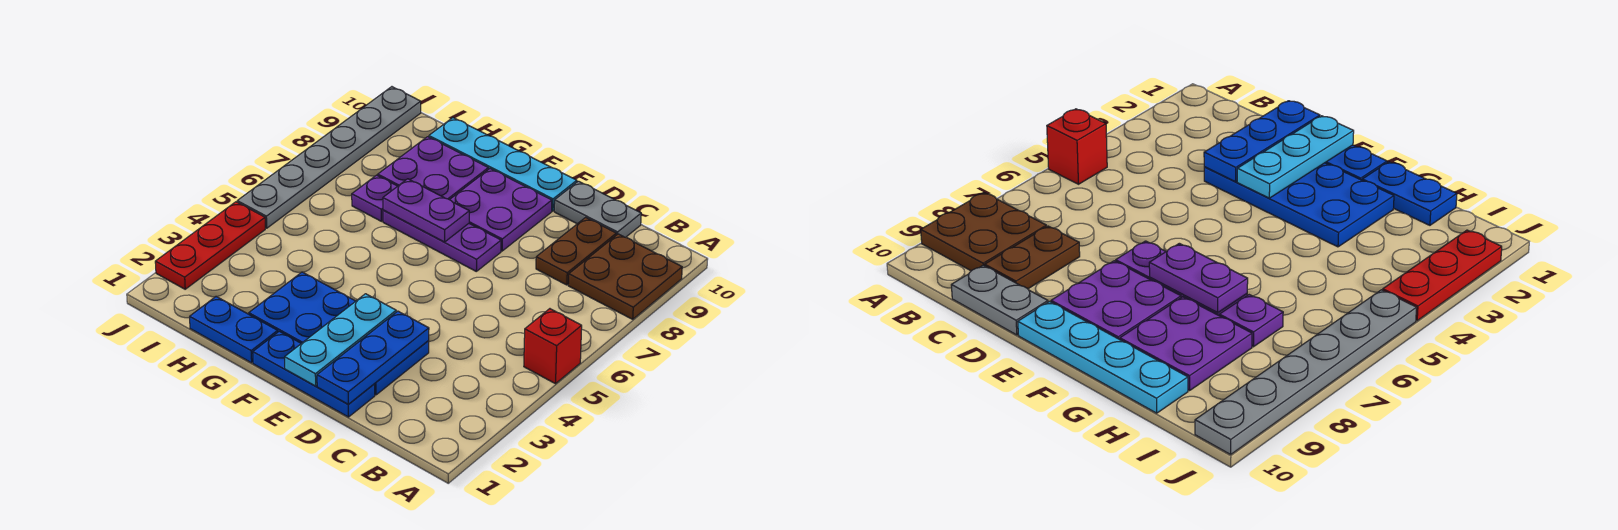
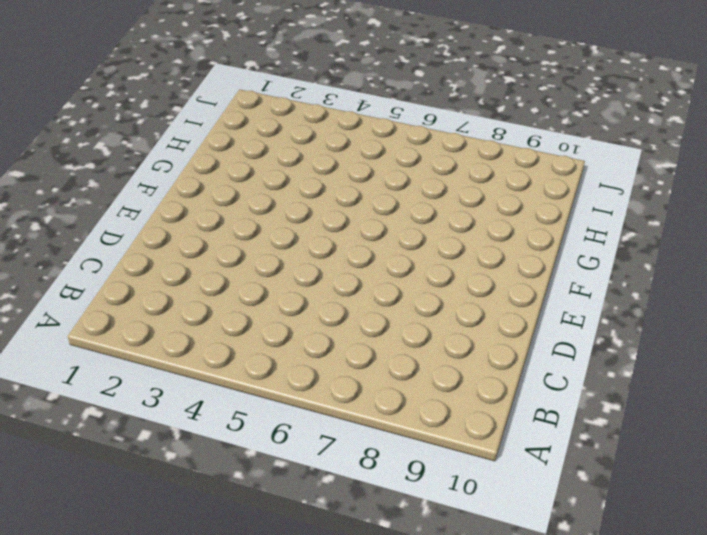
none -> red 1x1 brick [524,309,582,384]
none -> brown 2x2 plate [568,234,682,319]
none -> brown 1x2 plate [536,217,616,285]

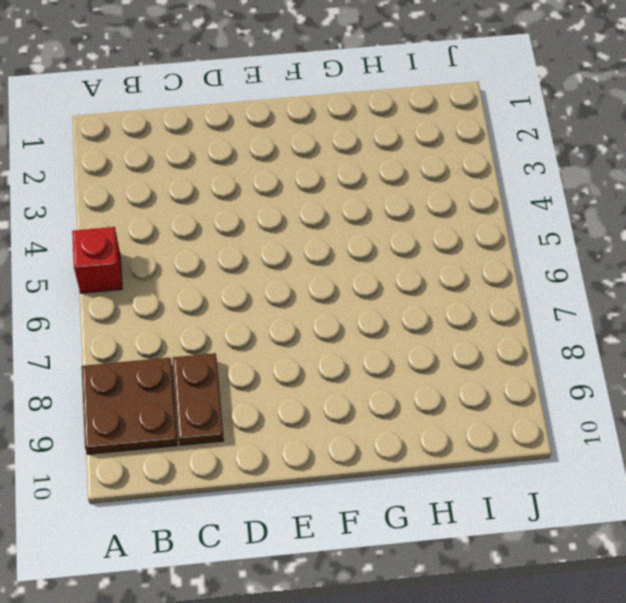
none -> grey 1x2 plate [554,181,641,237]
none -> blue 1x3 plate [253,331,375,417]
none -> blue 2x4 plate [249,272,429,395]

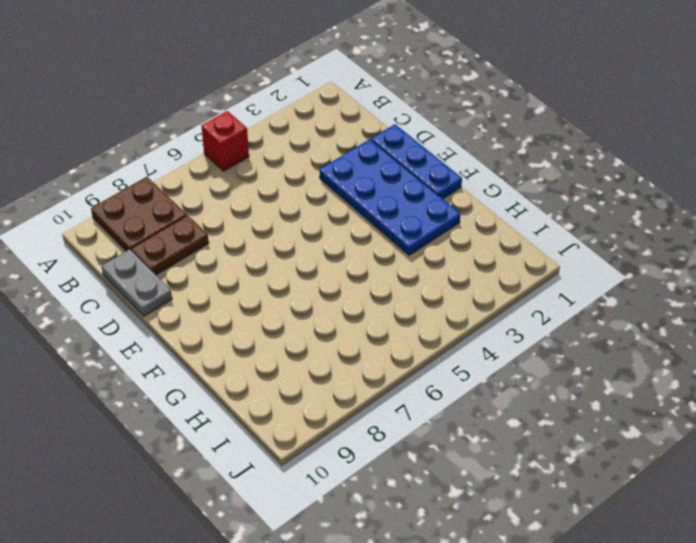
none -> purple 1x3 plate [383,210,501,271]
none -> purple 2x2 plate [450,169,552,251]
none -> cyan 1x4 plate [429,118,577,211]

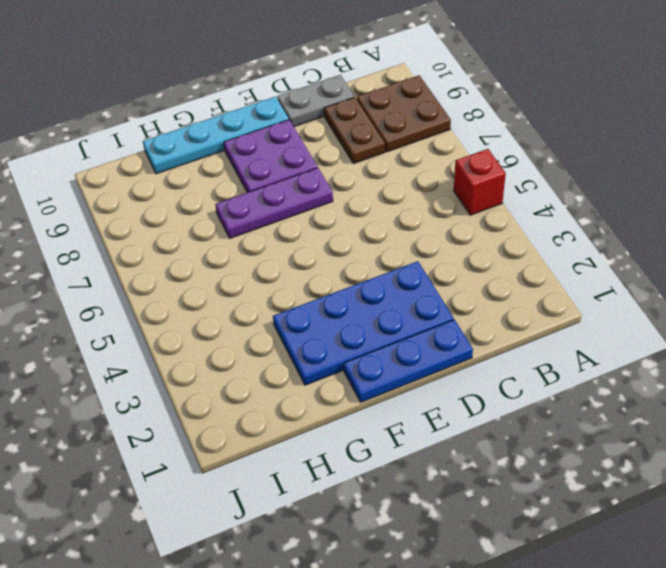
none -> blue 1x2 plate [190,297,278,363]
none -> purple 2x2 plate [378,137,488,200]
none -> purple 1x1 plate [352,175,397,221]

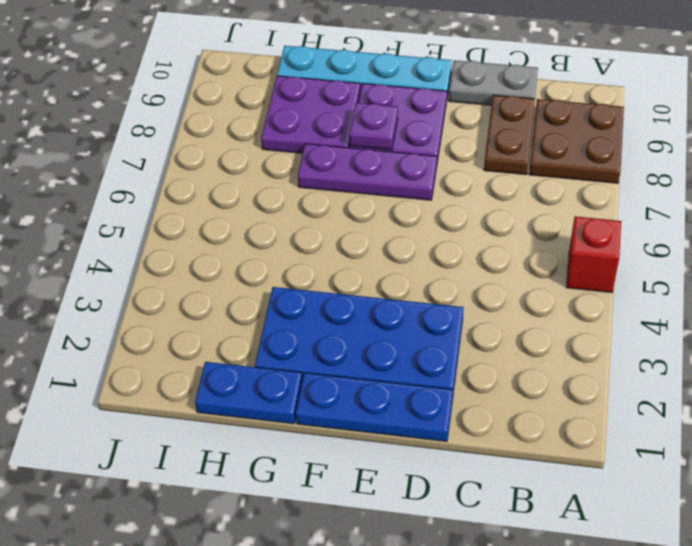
purple 1x1 plate [349,103,398,150] -> purple 1x1 plate moved to [352,175,397,221]
none -> red 1x3 plate [155,202,265,289]
none -> grey 1x6 plate [237,87,421,228]
none -> blue 1x3 plate [317,311,429,404]

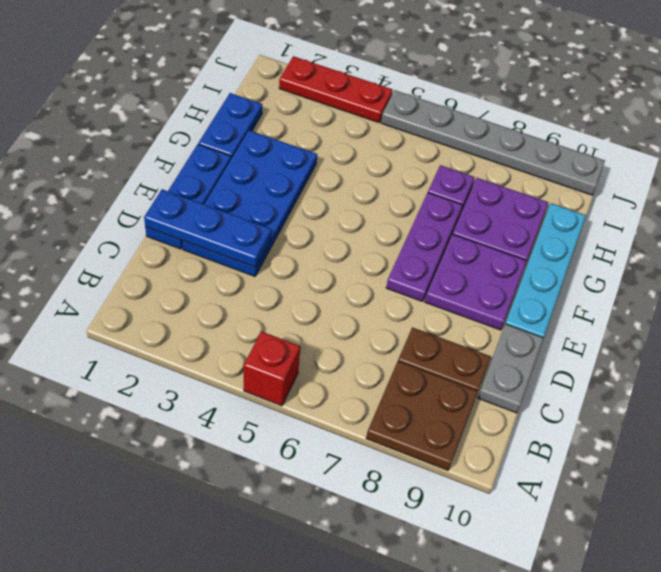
none -> cyan 1x3 plate [285,294,396,386]
none -> purple 1x2 plate [383,179,469,242]

